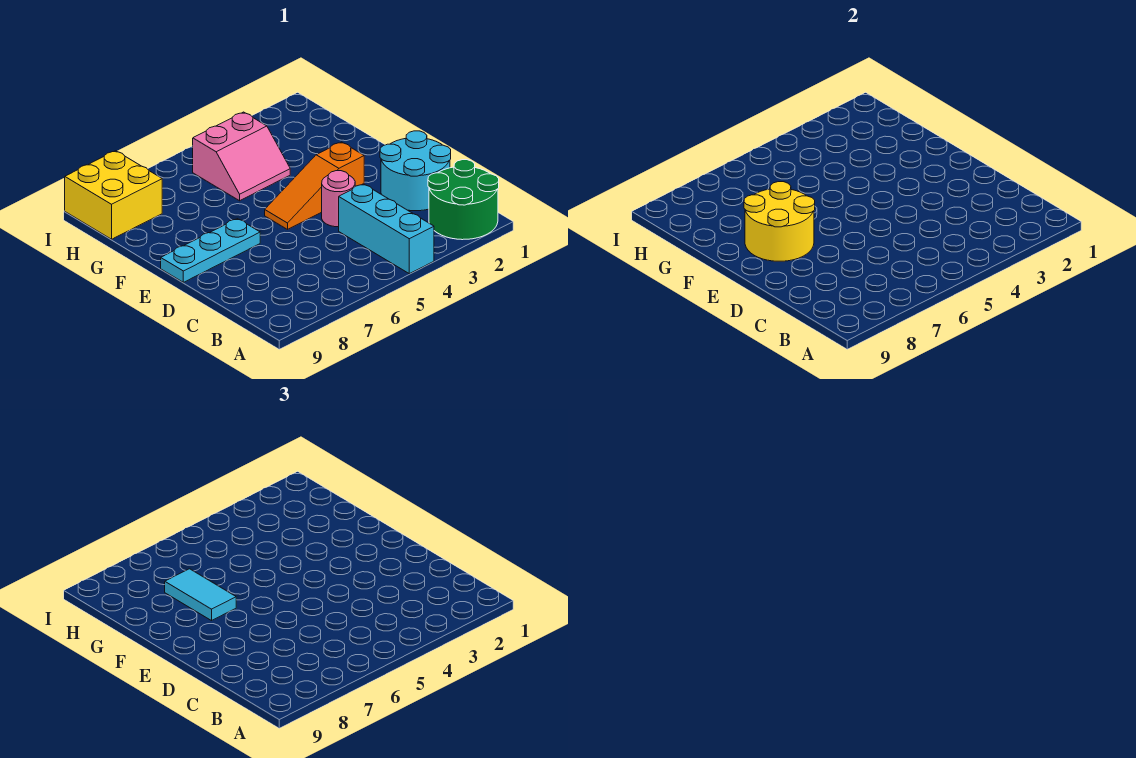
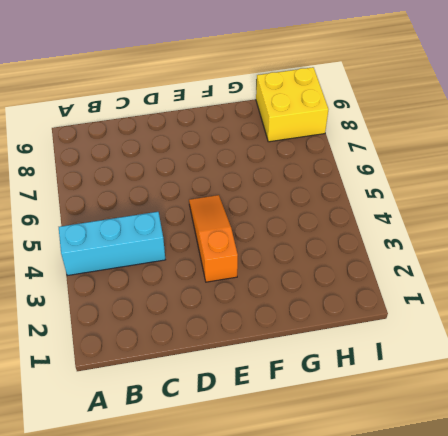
none -> green 2x2 round brick [428,160,499,240]
none -> cyan 2x2 round brick [380,131,451,211]

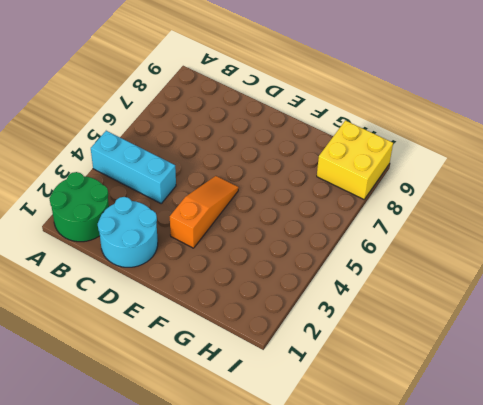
none -> pink 1x1 round brick [322,171,355,227]
none -> cyan 1x3 plate [161,219,260,282]

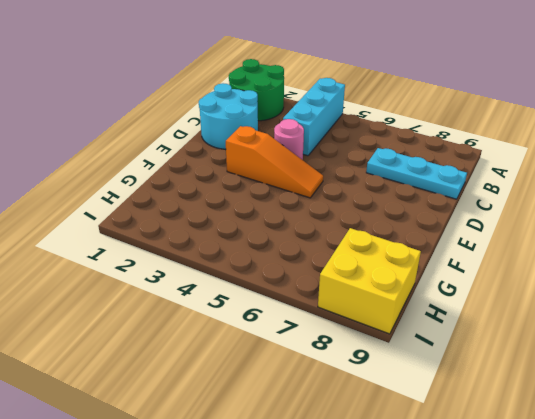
cyan 1x3 plate [366,148,467,199] -> cyan 1x3 plate moved to [161,219,260,282]
none -> pink 2x2 slope [193,112,290,201]
none -> yellow 2x2 round brick [744,182,815,261]

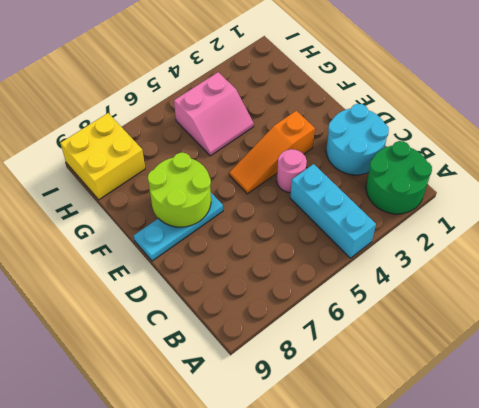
lime 2x2 round brick [148,153,211,227] -> yellow 2x2 round brick [744,182,815,261]
none -> cyan 1x2 tile [165,569,236,621]

